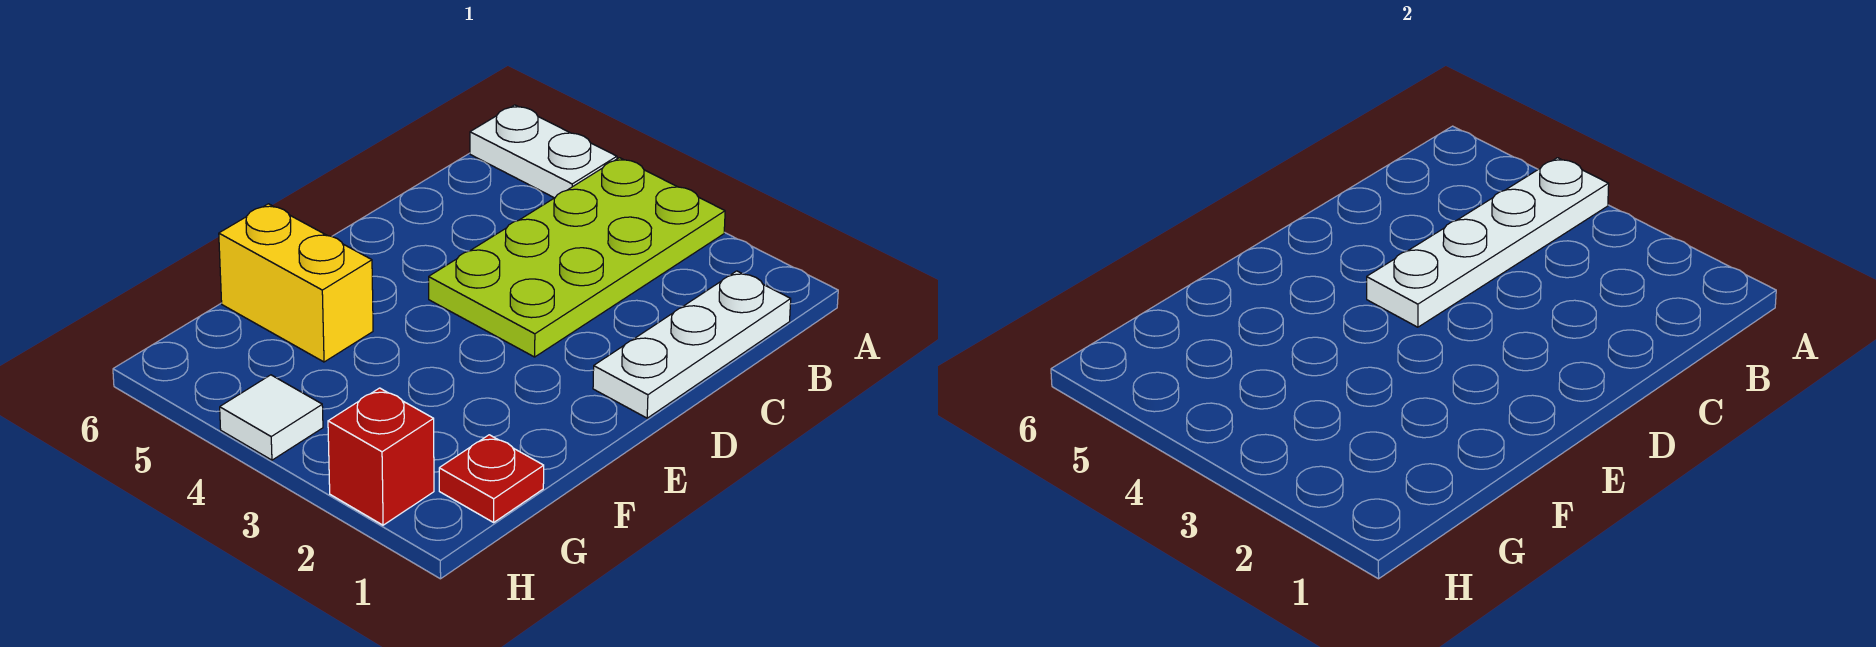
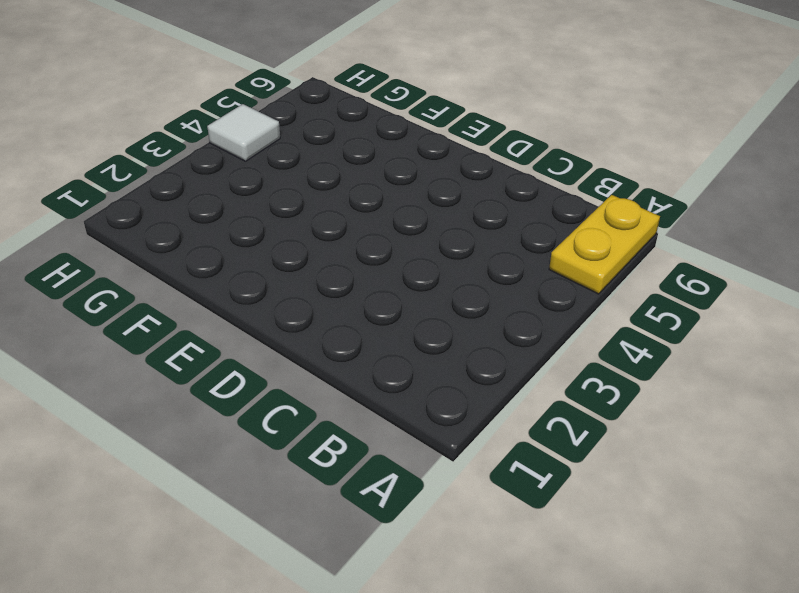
yellow 1x2 plate [549,195,660,294] -> white 1x2 plate [470,105,617,198]
none -> lime 2x4 plate [429,158,725,357]
none -> white 1x3 plate [593,271,791,418]

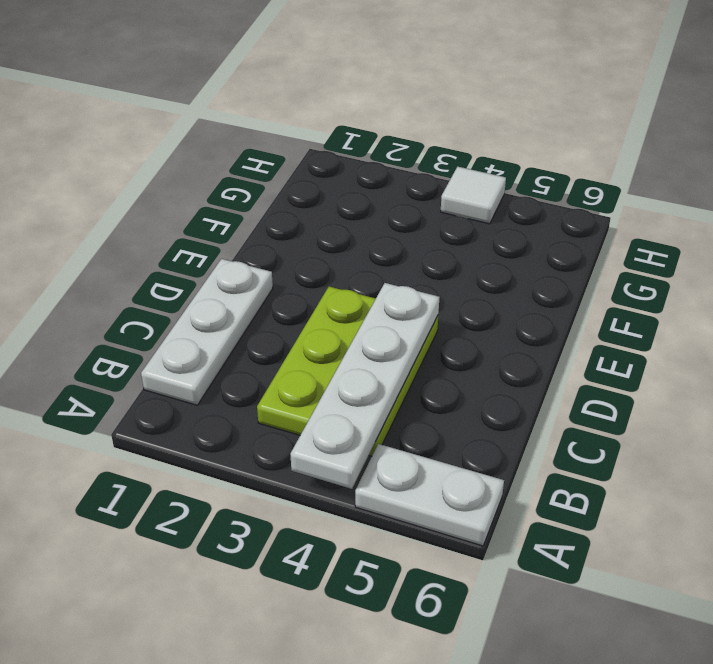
lime 2x3 plate [257,287,438,456] -> lime 2x4 plate [429,158,725,357]
none -> yellow 1x2 brick [219,204,373,362]
none -> red 1x1 plate [439,435,544,522]

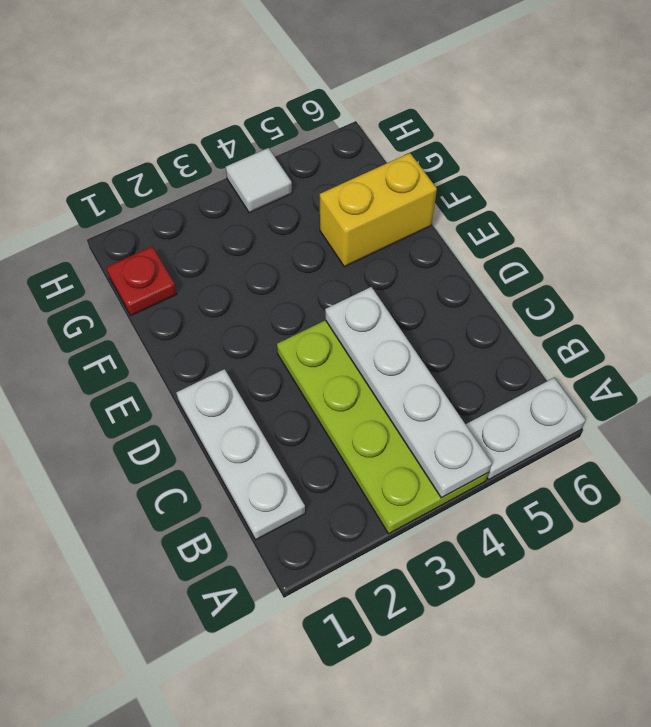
none -> red 1x1 brick [328,388,434,525]

